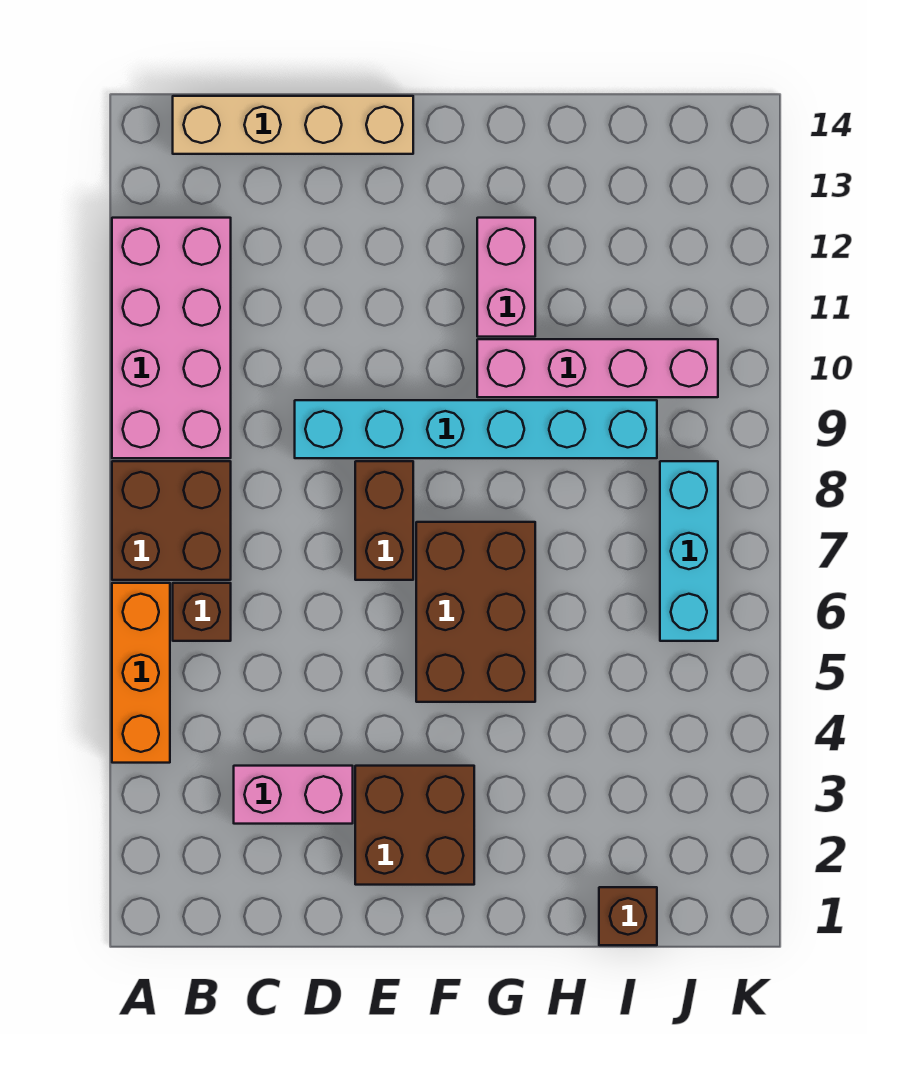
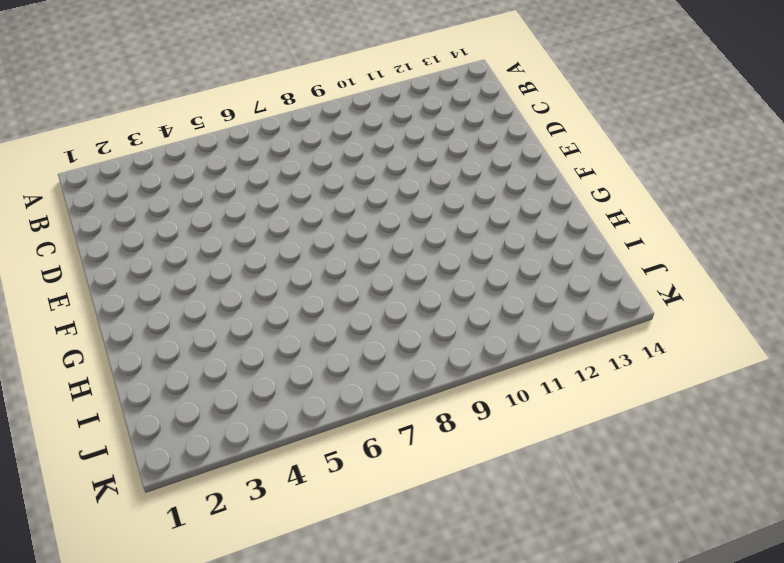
none -> orange 1x3 brick [112,583,170,763]
none -> brown 2x2 brick [112,461,231,580]
none -> pink 2x4 brick [112,218,231,458]

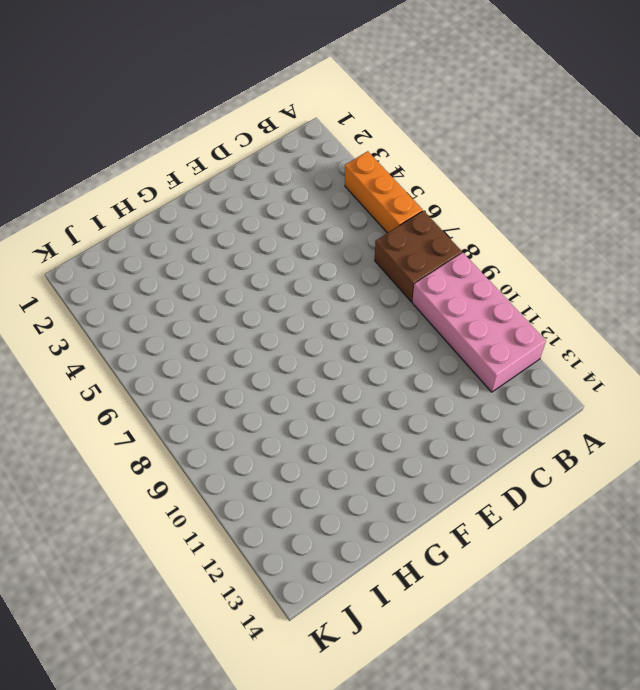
none -> brown 1x1 brick [173,583,231,641]
none -> tan 1x4 brick [173,96,413,154]
none -> pink 1x2 brick [234,766,353,824]

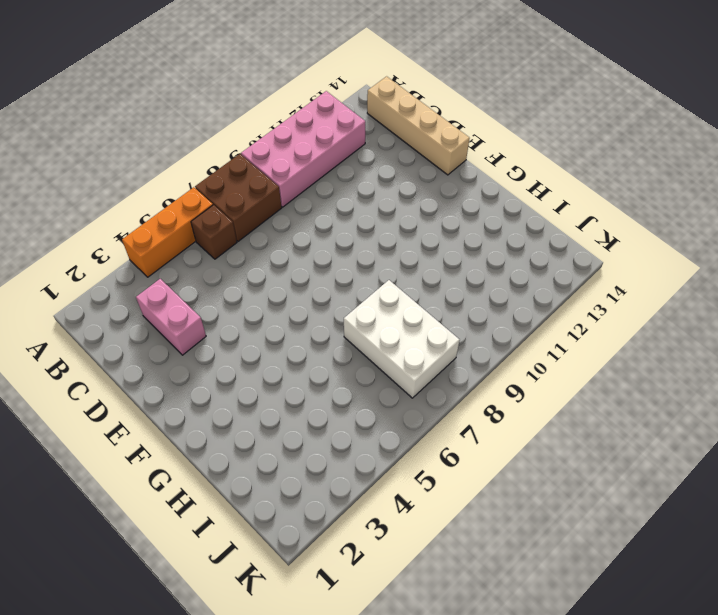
white 2x3 brick [344,280,460,398] -> cyan 1x3 brick [660,461,718,641]
none -> cyan 1x6 brick [295,400,657,458]
none -> brown 2x2 brick [355,766,474,885]
none -> brown 1x2 brick [355,461,413,580]

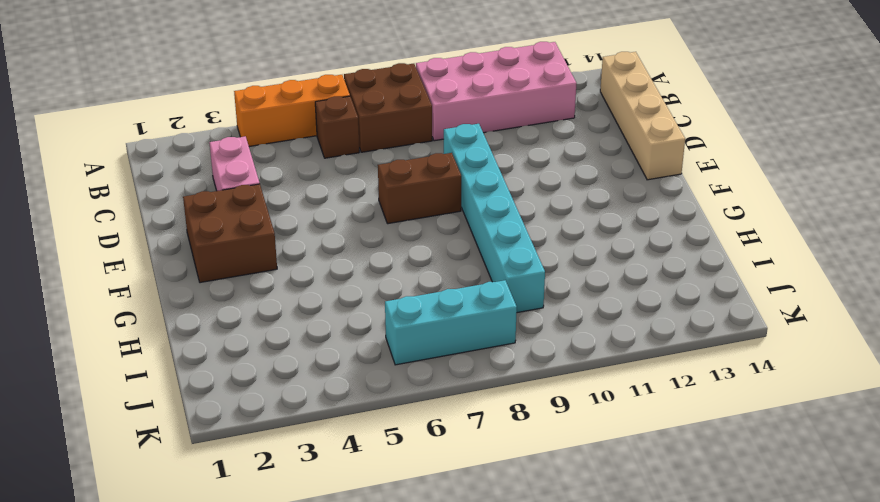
none -> brown 2x3 brick [416,522,535,702]
none -> pink 1x4 brick [477,339,718,397]
none -> pink 1x2 brick [477,218,535,337]

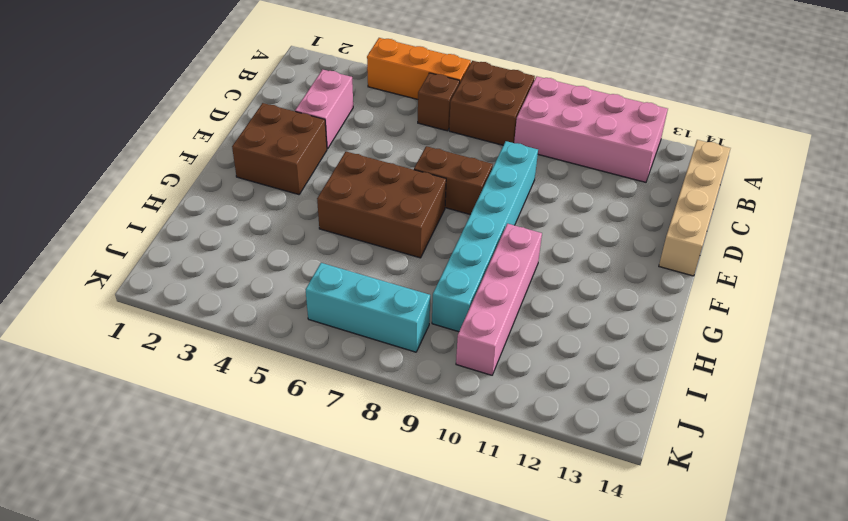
none -> pink 1x2 brick [477,218,535,337]
none -> brown 1x1 brick [599,887,657,945]

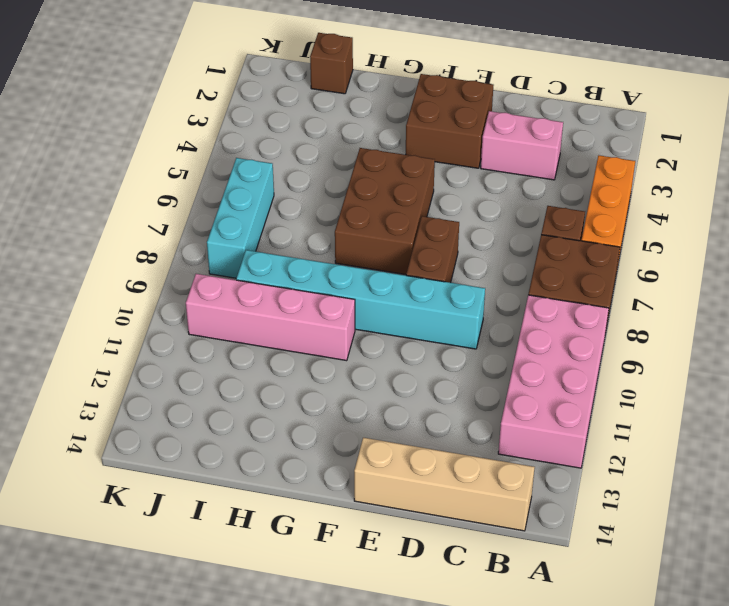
none -> pink 1x2 brick [477,218,535,337]

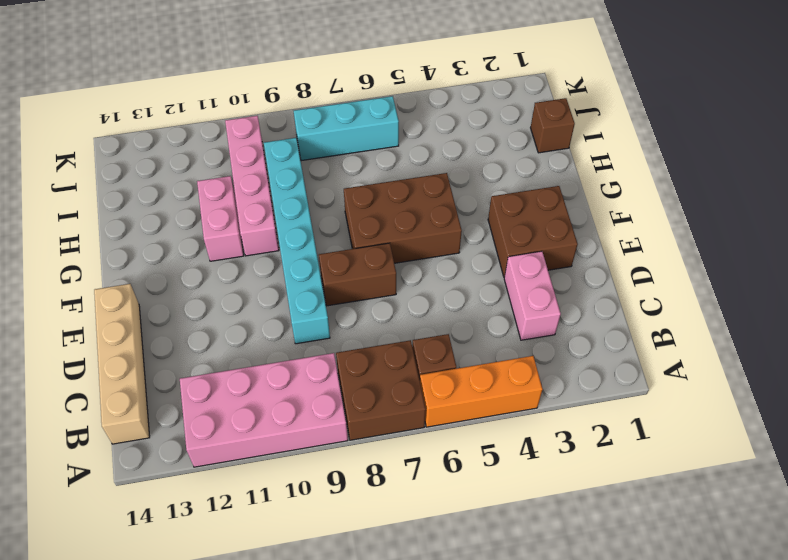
pink 1x2 brick [197,176,244,261] -> pink 1x2 brick turned to [477,218,535,337]

